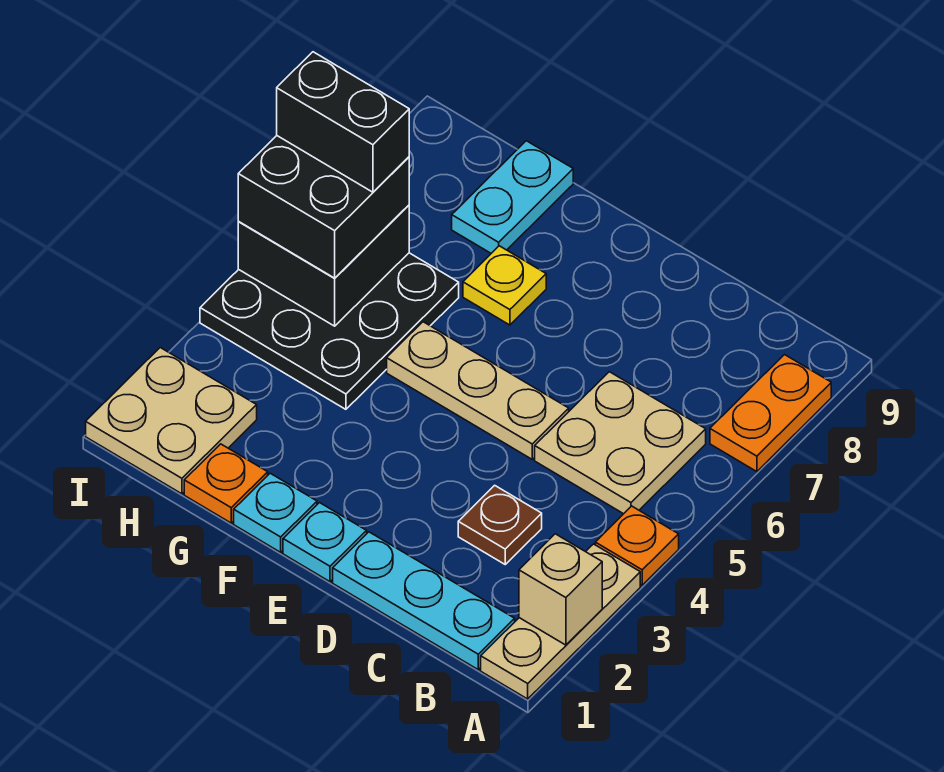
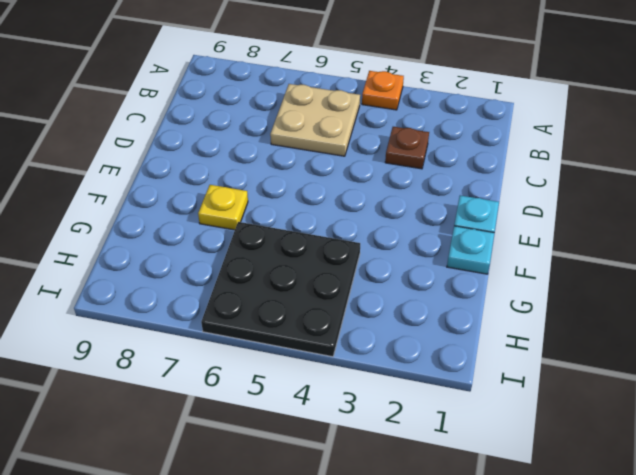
none -> tan 1x3 plate [481,544,640,699]
none -> orange 1x2 plate [710,355,831,472]
none -> cyan 1x3 plate [333,532,515,669]

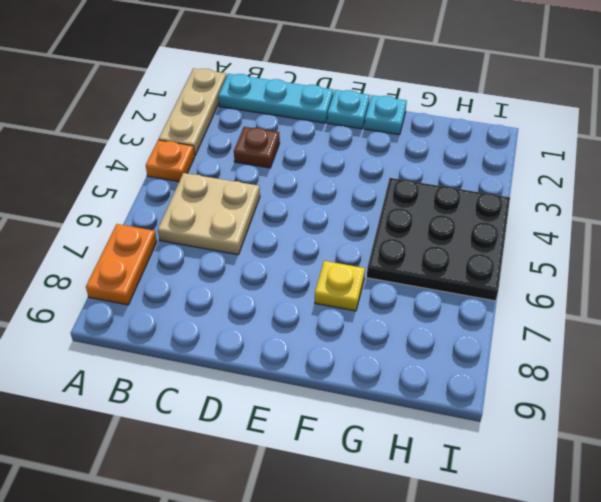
none -> tan 1x3 plate [387,322,569,459]
none -> orange 1x1 plate [184,444,268,523]
none -> cyan 1x2 plate [452,141,573,253]

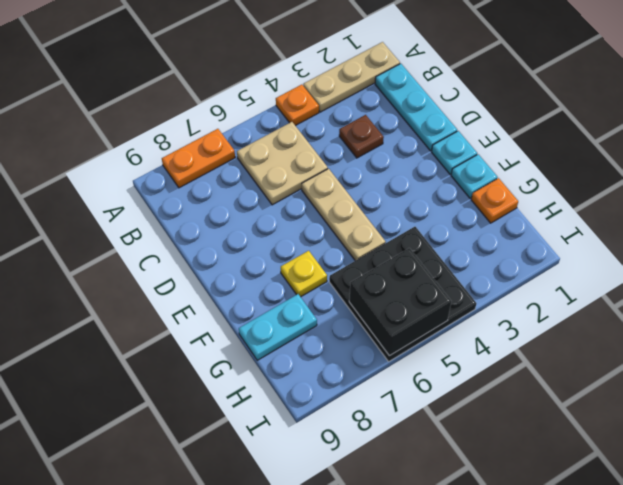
none -> tan 2x2 plate [86,348,257,494]
none -> tan 1x1 brick [519,534,602,645]
none -> black 2x2 brick [238,136,409,278]

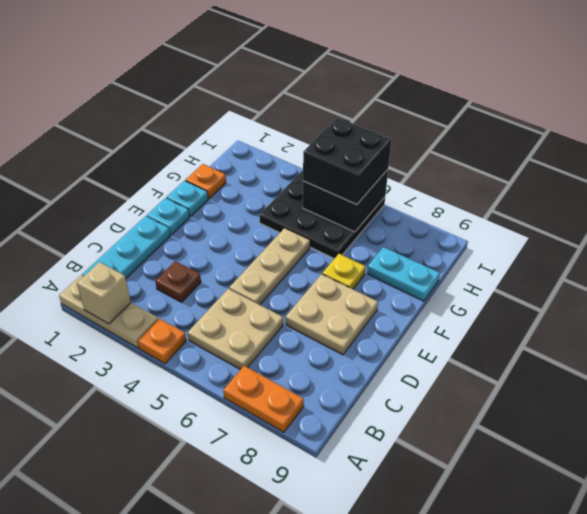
tan 2x2 plate [285,274,378,355] -> tan 2x2 plate moved to [86,348,257,494]
none -> black 1x2 brick [277,52,409,192]

